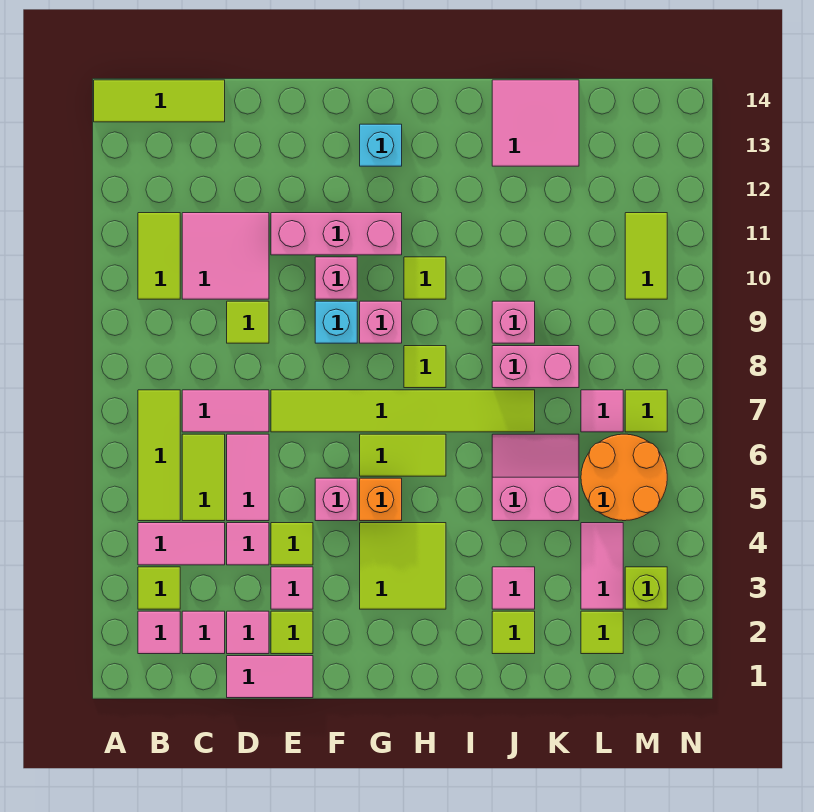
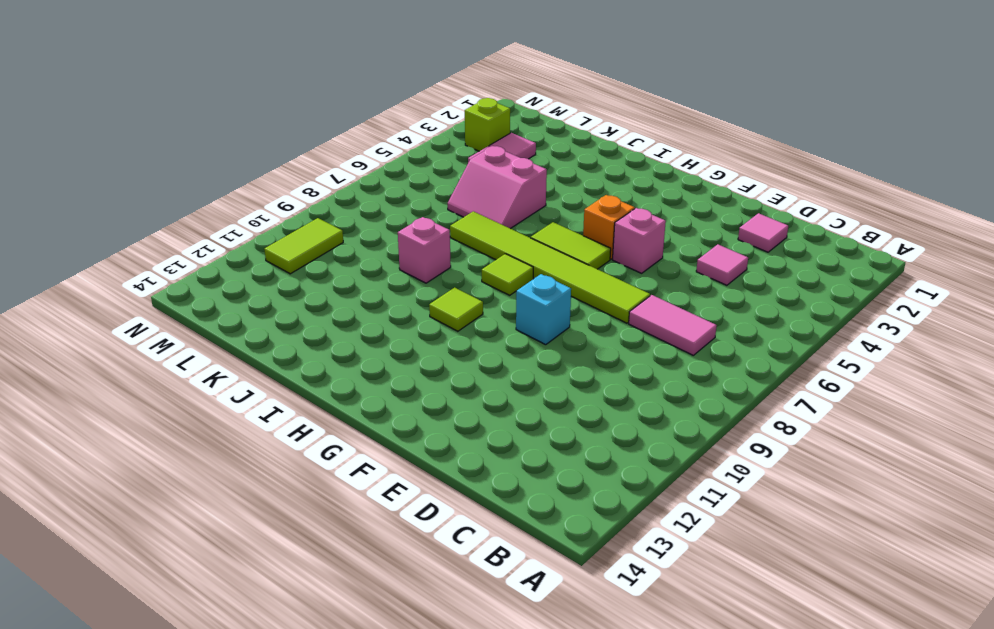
none -> lime 1x3 tile [94,80,225,122]
none -> pink 1x1 tile [138,611,180,654]
none -> lime 1x1 tile [138,567,180,609]
none -> pink 1x2 tile [138,523,225,565]

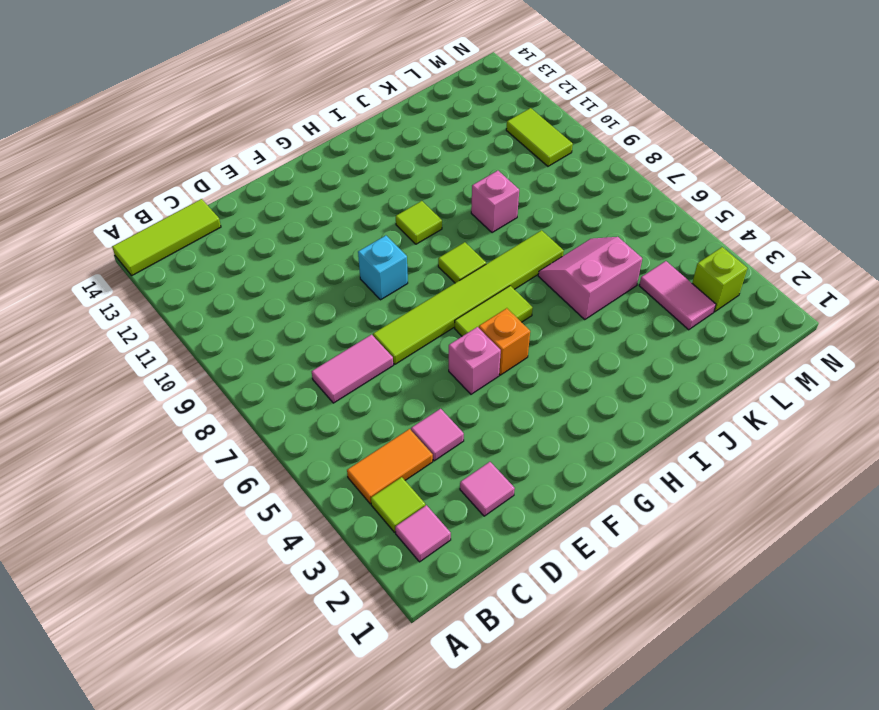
orange 1x2 tile [347,429,433,504] -> pink 1x2 tile [138,523,225,565]
none -> lime 1x3 tile [138,390,180,521]
none -> lime 1x2 tile [138,213,180,299]
none -> pink 1x1 tile [182,611,225,654]
none -> lime 1x2 tile [182,434,225,521]

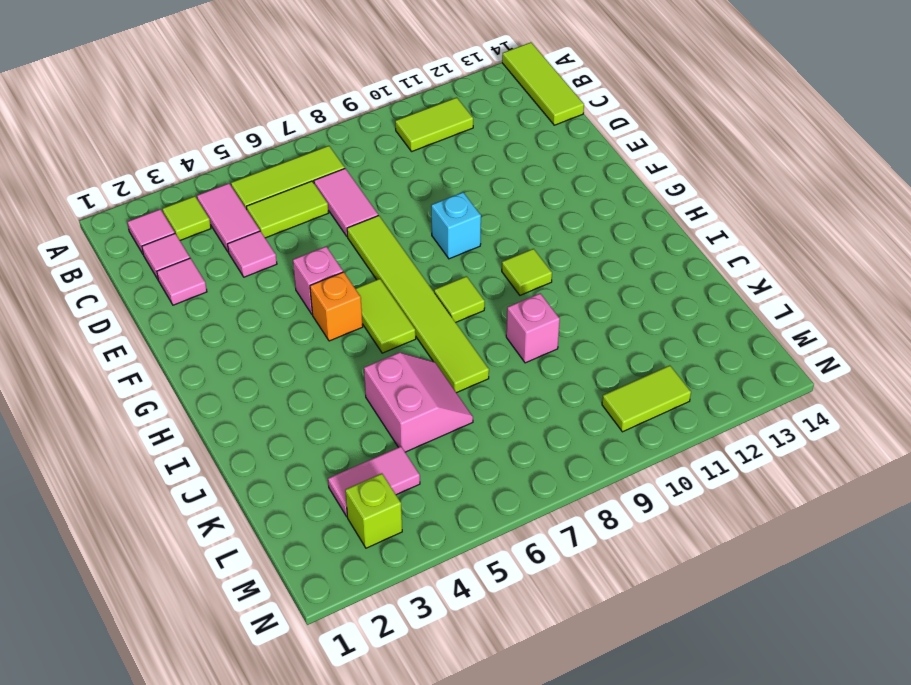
none -> pink 2x2 tile [182,213,269,299]
none -> pink 1x2 tile [227,656,313,698]
none -> pink 1x2 tile [227,434,269,521]
none -> lime 1x1 tile [227,301,269,343]

